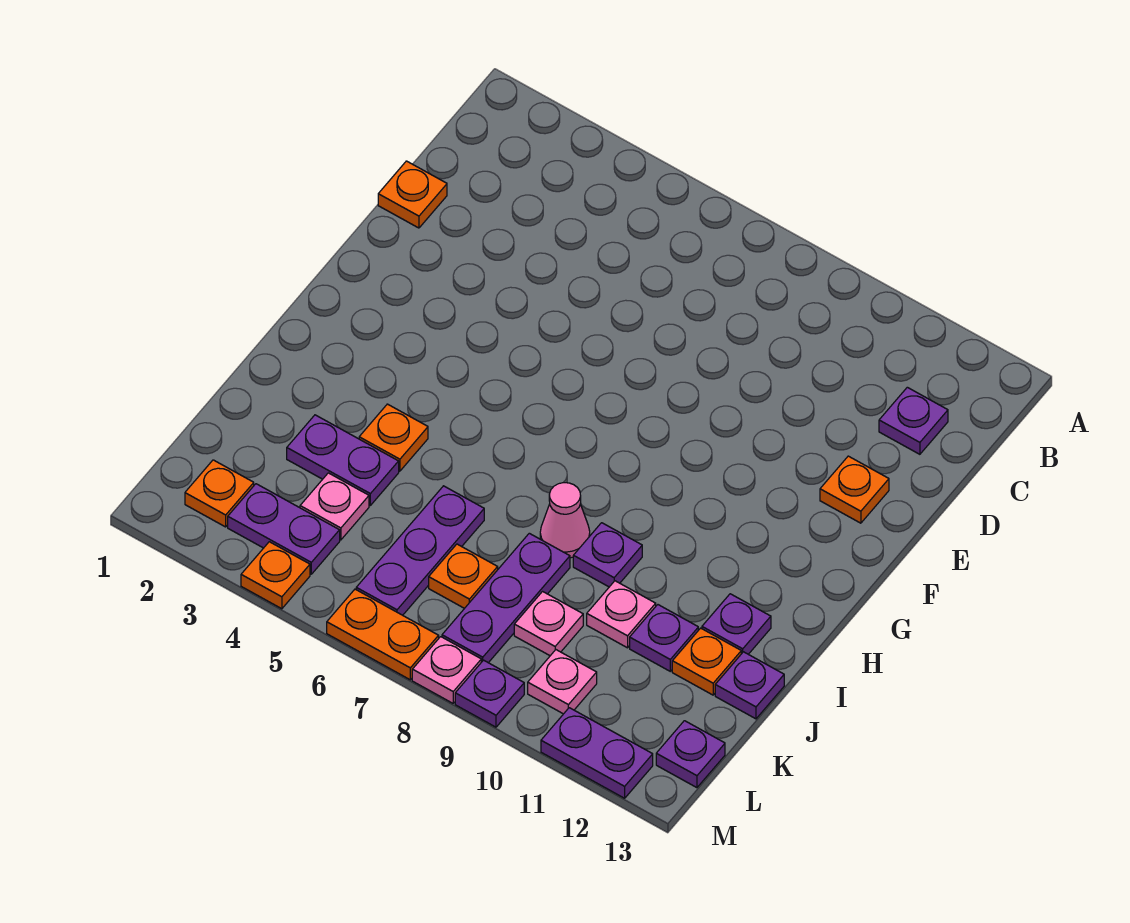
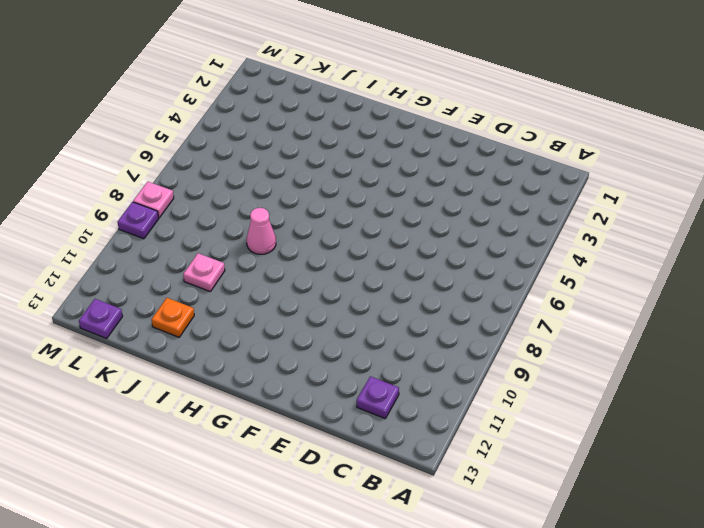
none -> orange 1x1 plate [378,161,447,228]
none -> orange 1x1 plate [820,456,889,523]
none -> orange 1x1 plate [359,404,428,471]

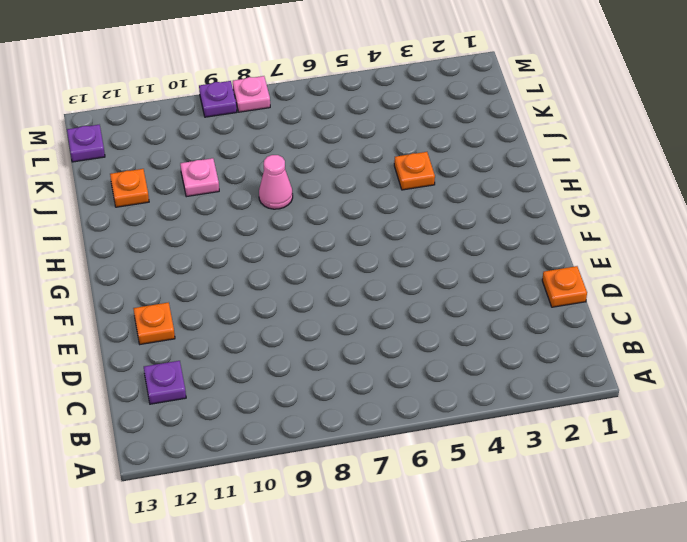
none -> purple 1x1 plate [573,523,642,587]
none -> purple 1x1 plate [702,594,771,654]
none -> purple 1x2 plate [287,415,399,505]

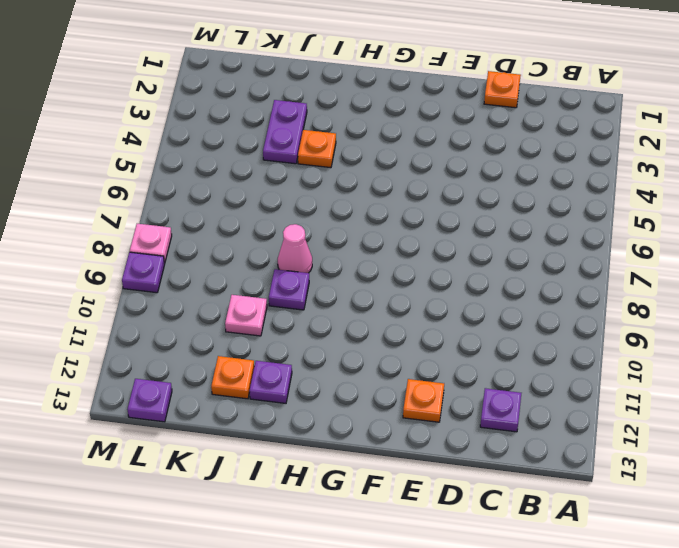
none -> purple 1x3 plate [356,486,484,615]
none -> purple 1x3 plate [442,533,570,663]
none -> purple 1x1 plate [630,605,698,671]

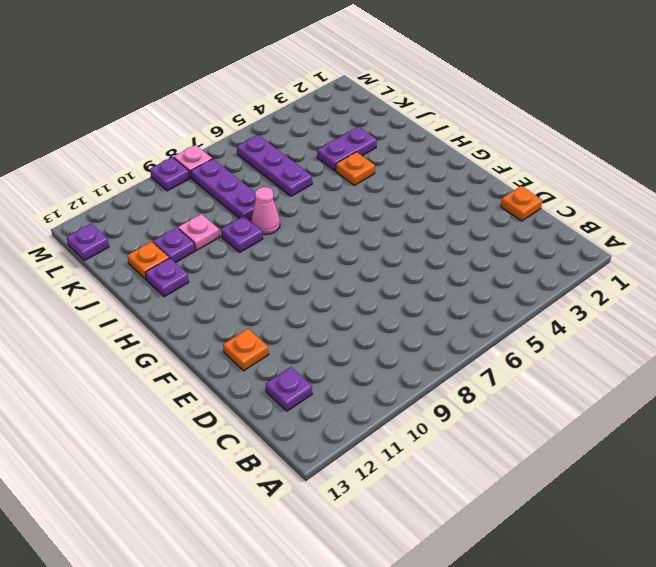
none -> purple 1x1 plate [715,652,784,719]
none -> pink 1x1 plate [300,473,369,540]
none -> orange 1x1 plate [429,544,498,608]

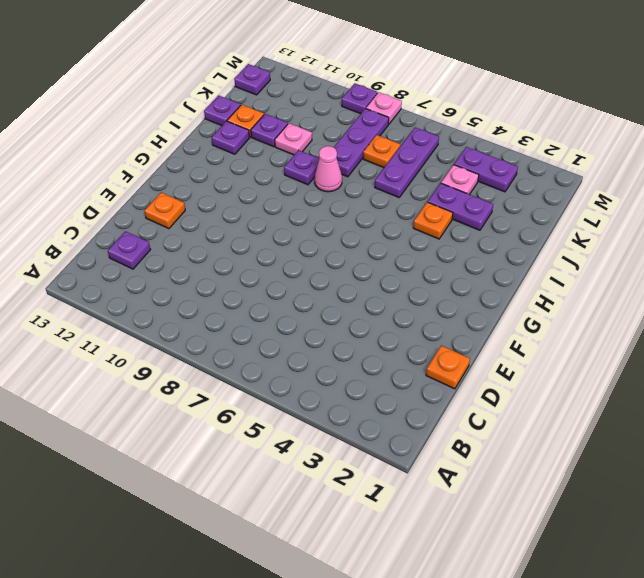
none -> pink 1x1 plate [514,592,583,656]
none -> orange 1x1 plate [185,460,254,527]
none -> pink 1x1 plate [528,650,597,714]

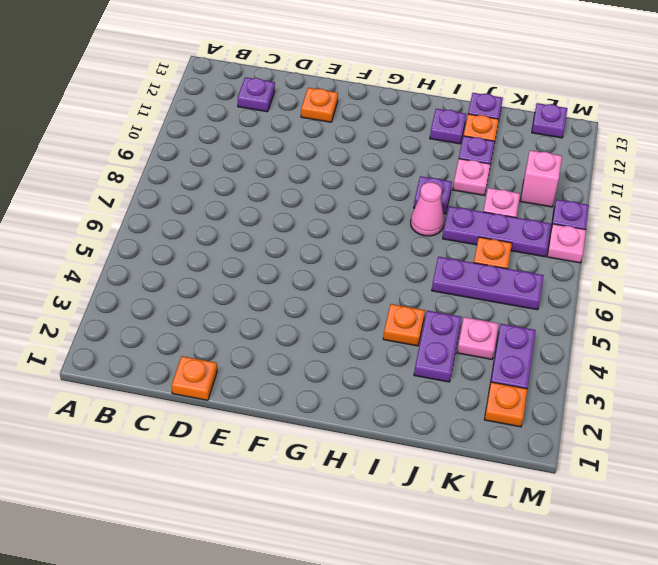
pink 1x1 brick [520,150,562,207] -> pink 1x1 plate [528,650,597,714]
none -> orange 1x1 plate [241,542,310,609]
none -> orange 1x2 plate [327,589,439,680]
none -> purple 1x2 plate [541,708,653,798]

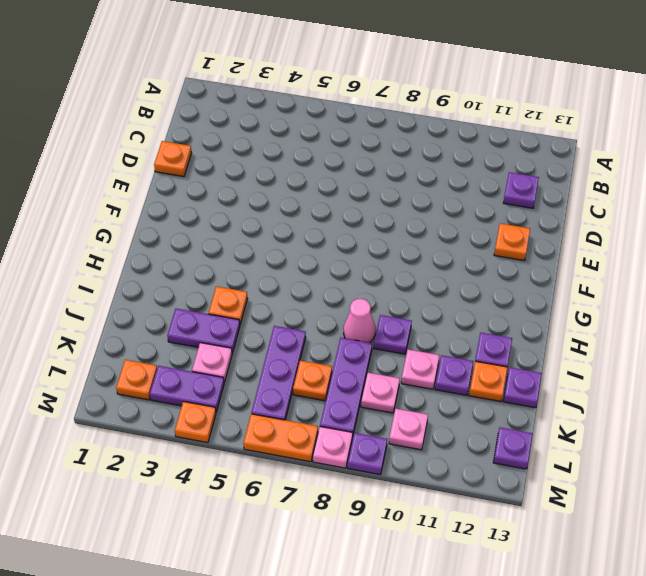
none -> purple 1x2 plate [541,708,653,798]

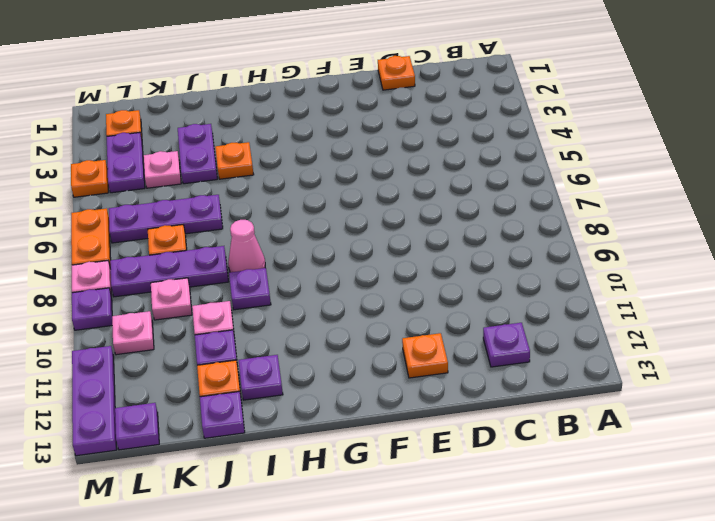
purple 1x3 plate [72,346,117,456] -> purple 1x2 plate [541,708,653,798]

